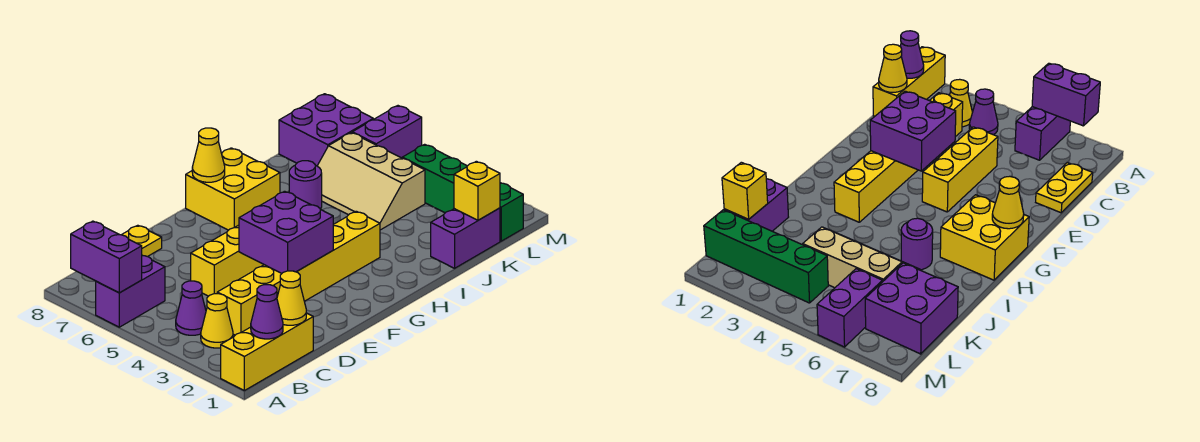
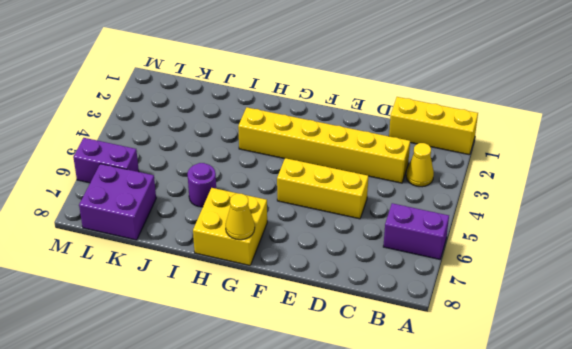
none -> purple 1x1 cone [176,281,206,335]
none -> yellow 1x2 plate [122,225,162,257]
none -> purple 1x2 brick [431,208,500,268]

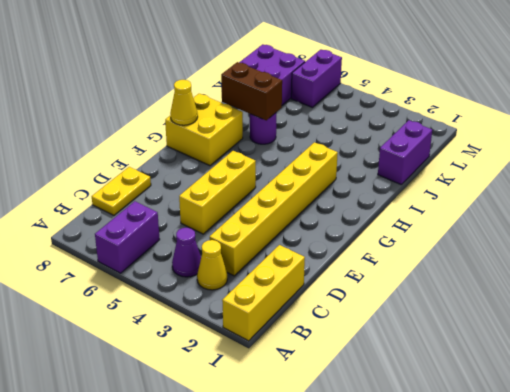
brown 1x2 brick [221,62,282,120] -> none
none -> tan 2x3 slope [317,133,425,230]
none -> green 1x4 brick [402,144,523,241]
none -> purple 1x2 brick [71,221,142,293]

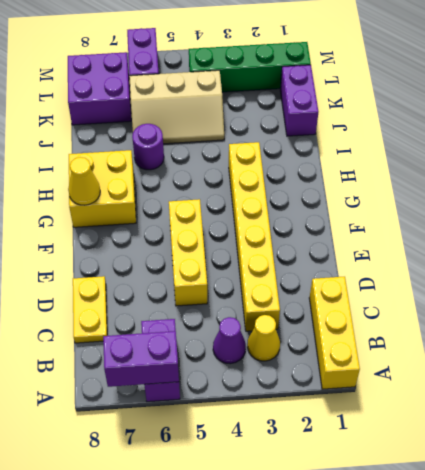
none -> purple 1x1 cone [251,285,283,339]
none -> yellow 1x1 cone [277,271,306,325]
none -> purple 2x2 brick [239,191,333,273]

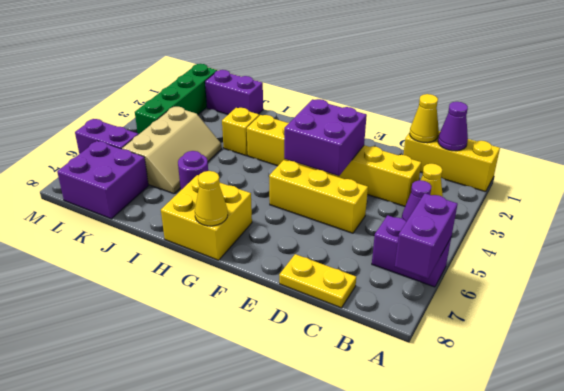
yellow 1x1 brick [222,108,259,156] -> yellow 1x1 brick moved to [454,161,500,220]

